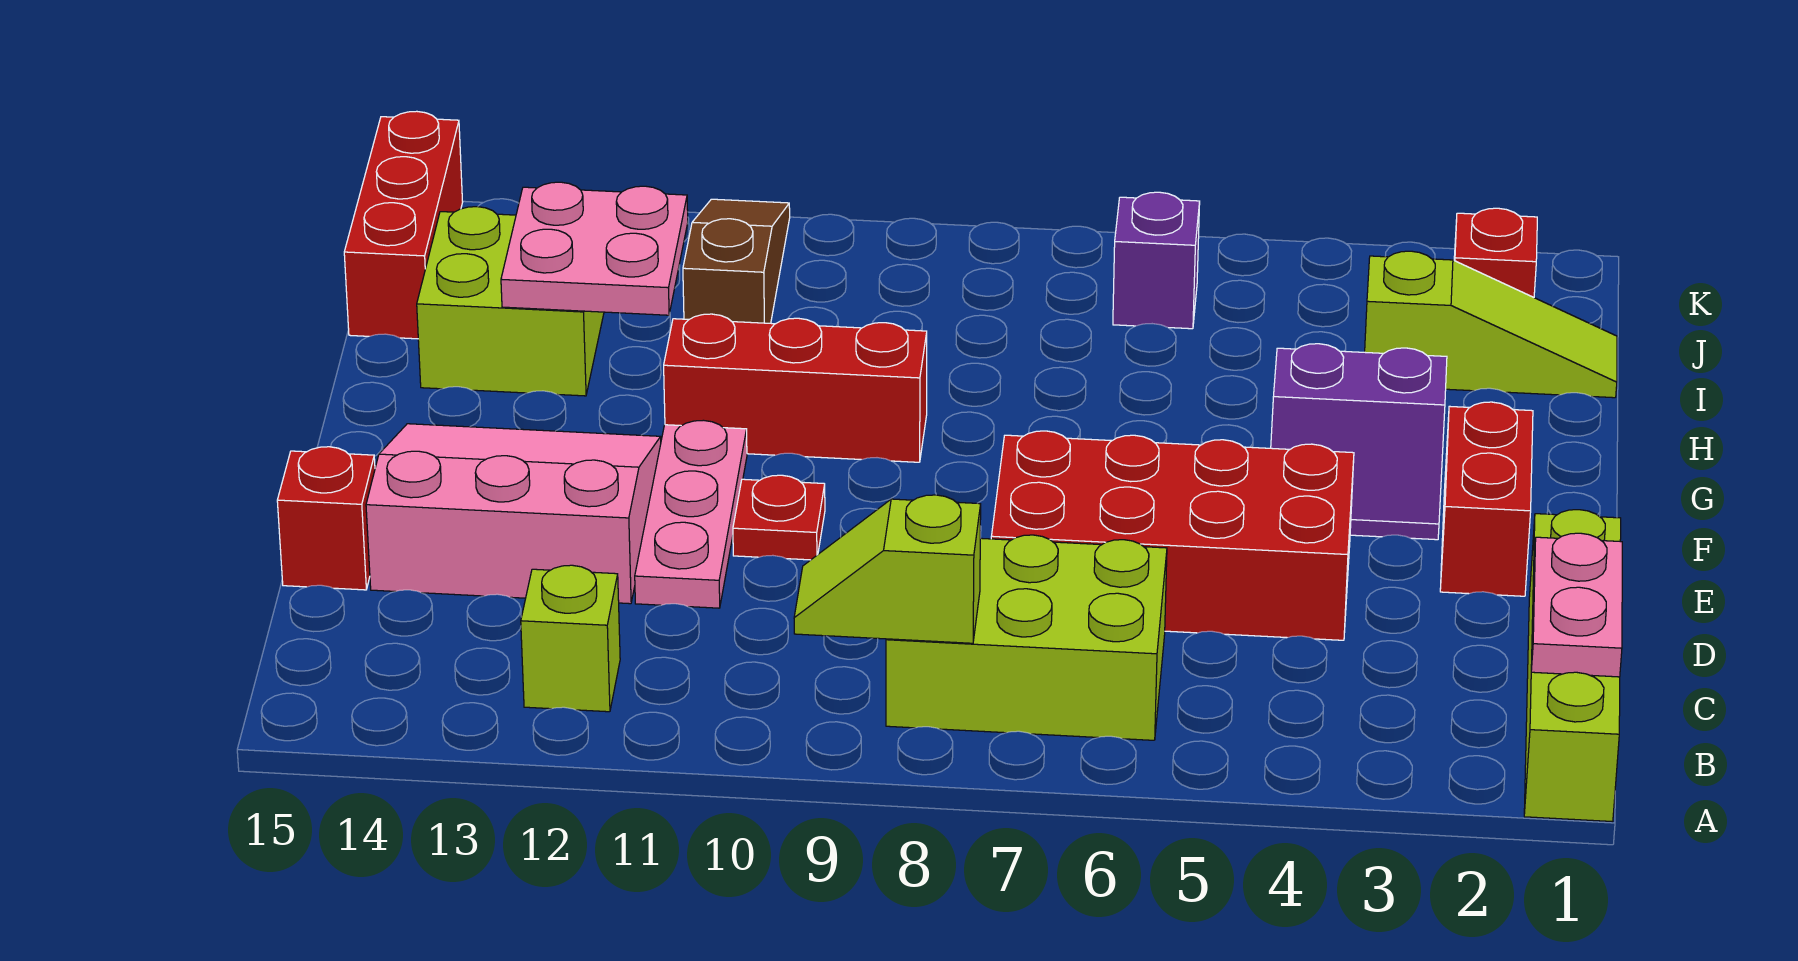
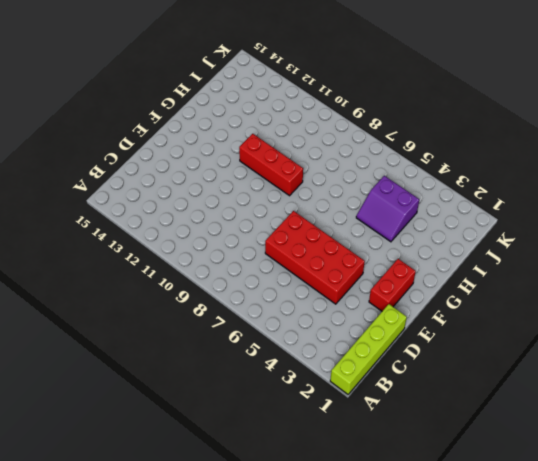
purple 2x2 slope [356,176,419,242] -> purple 2x2 slope moved to [1271,344,1447,540]
none -> lime 2x3 brick [886,535,1167,740]
none -> lime 1x1 brick [521,565,620,712]
none -> pink 1x3 plate [635,420,747,608]

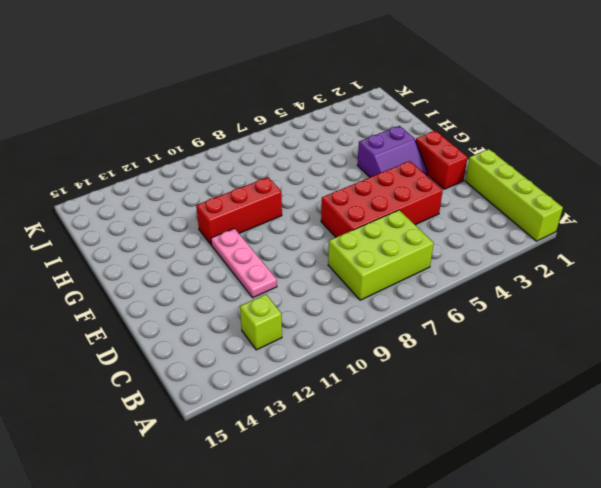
none -> pink 3x3 slope [366,424,661,604]
none -> red 1x1 brick [277,447,375,590]
none -> red 1x1 plate [733,475,825,560]

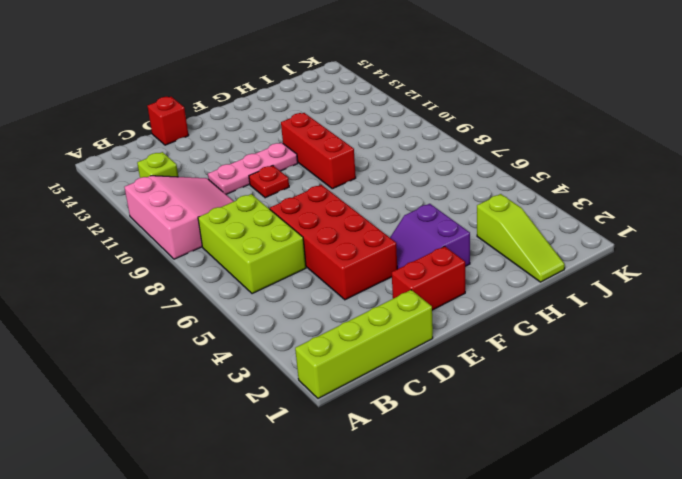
pink 3x3 slope [124,176,234,259] -> pink 3x3 slope moved to [366,424,661,604]
none -> lime 2x2 brick [417,207,604,396]
none -> brown 1x3 slope [683,199,790,323]
none -> red 1x3 brick [344,111,463,339]

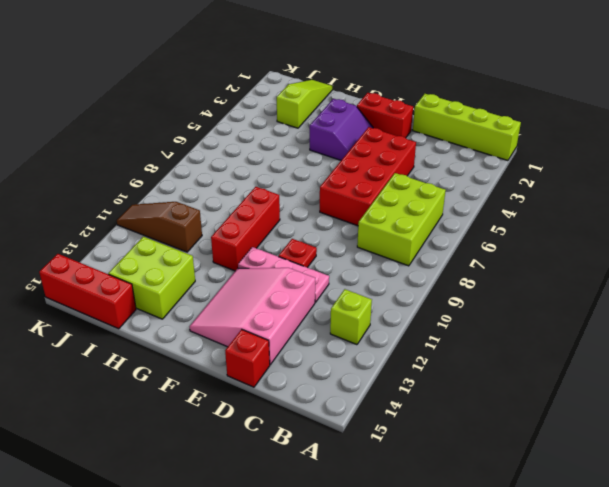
none -> red 1x1 brick [1454,208,1537,297]
none -> purple 1x1 brick [1113,192,1200,329]
none -> pink 1x2 plate [1531,533,1622,677]

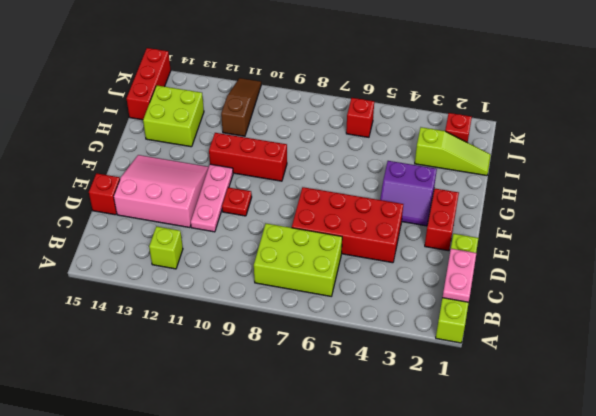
red 1x1 brick [346,98,374,137] -> purple 1x1 brick [1113,192,1200,329]
none -> lime 1x2 slope [794,495,981,643]
none -> pink 2x2 plate [501,182,688,315]

